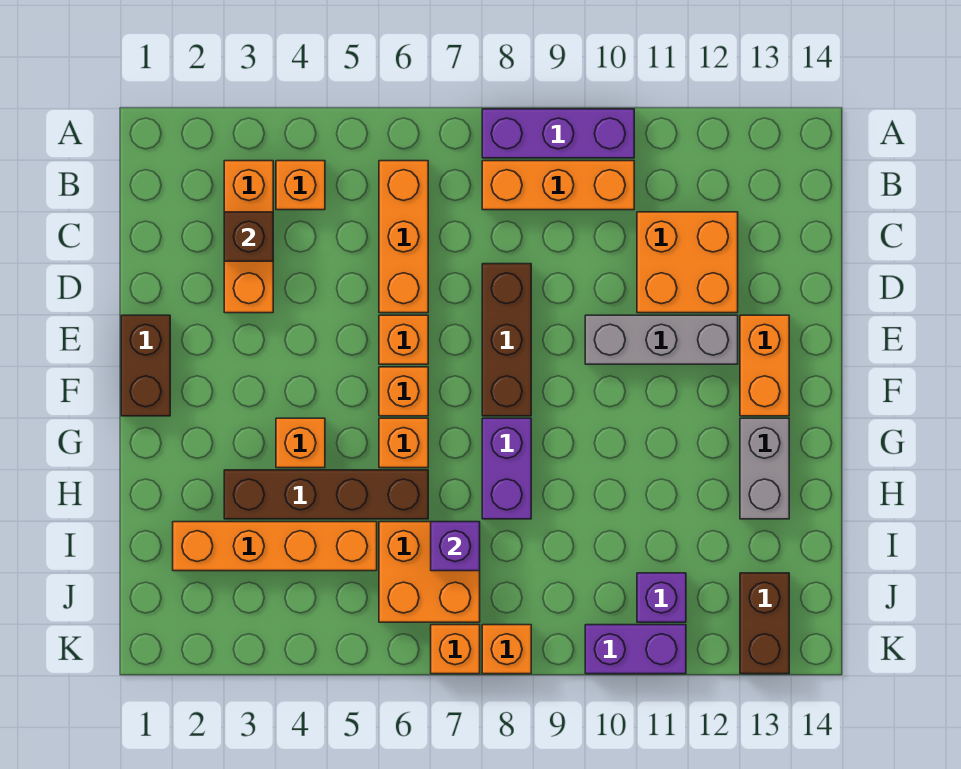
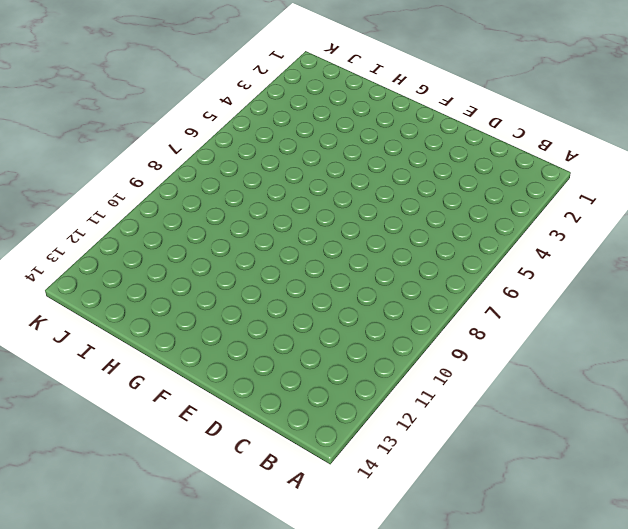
none -> purple 1x3 brick [482,109,634,158]
none -> orange 1x3 brick [224,161,273,313]
none -> orange 1x1 brick [276,161,325,210]

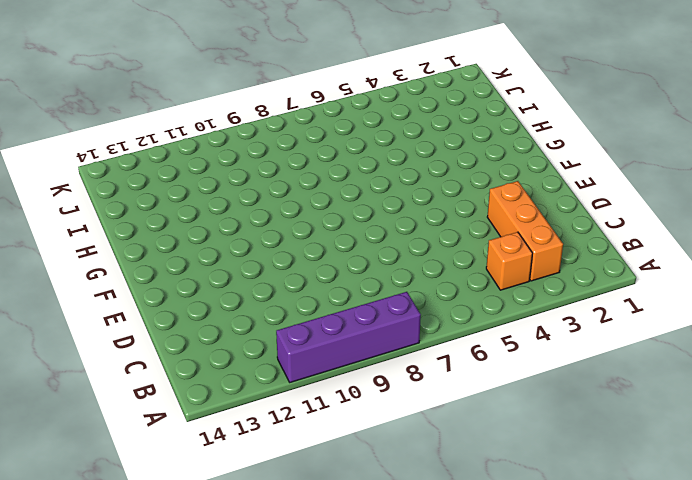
purple 1x4 brick [276,292,421,382] -> purple 1x3 brick [482,109,634,158]
none -> orange 1x3 brick [379,161,428,313]
none -> orange 1x3 brick [482,161,634,210]
none -> orange 2x2 brick [637,212,738,313]

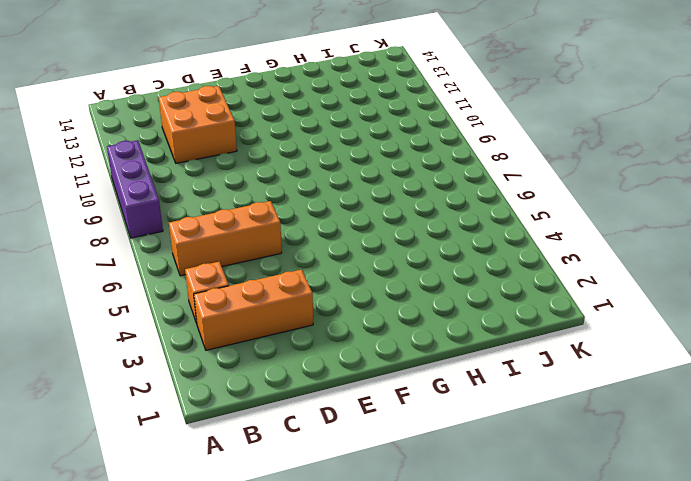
none -> orange 1x3 brick [482,161,634,210]
none -> brown 1x3 brick [482,264,531,416]
none -> brown 1x2 brick [121,315,170,416]

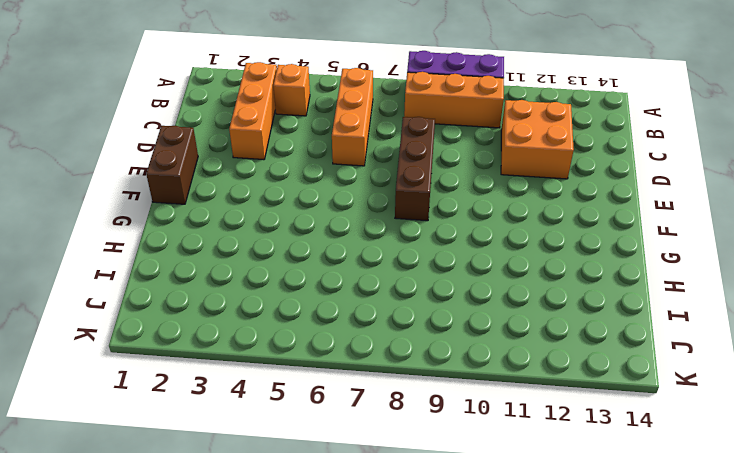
none -> orange 1x1 brick [379,315,428,364]
none -> grey 1x3 brick [585,315,738,364]
none -> orange 1x2 brick [740,315,789,416]

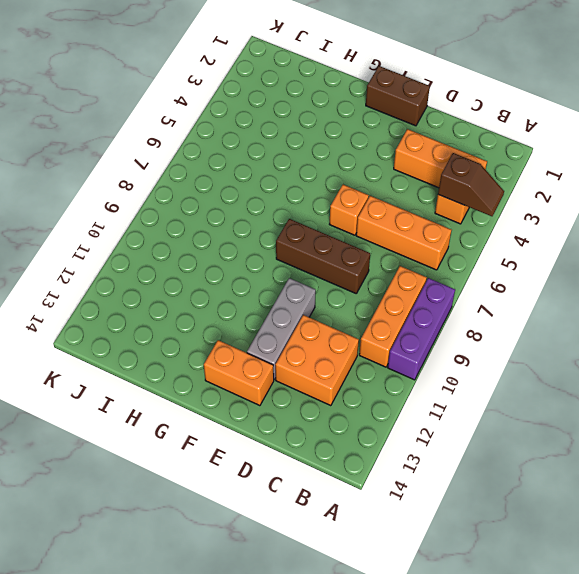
brown 1x2 slope [438,153,504,216] -> none
none -> orange 1x1 brick [379,367,428,416]
none -> orange 1x1 brick [276,418,325,468]
none -> orange 1x1 brick [379,418,428,468]

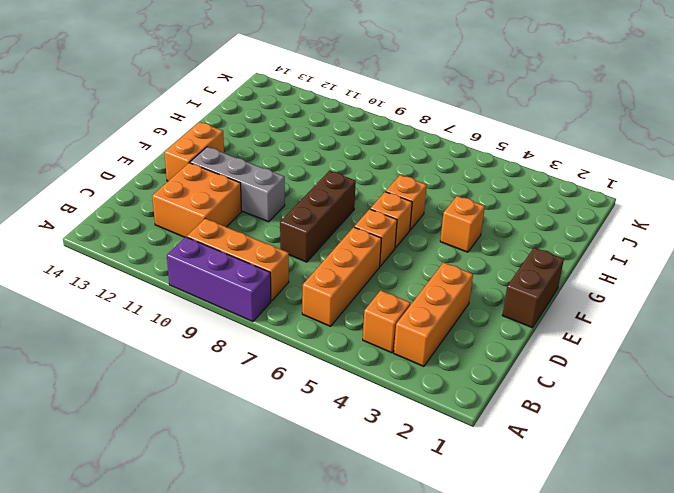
none -> purple 1x2 brick [482,418,531,519]
none -> grey 1x2 brick [740,418,789,519]
none -> brown 1x4 brick [224,470,428,519]

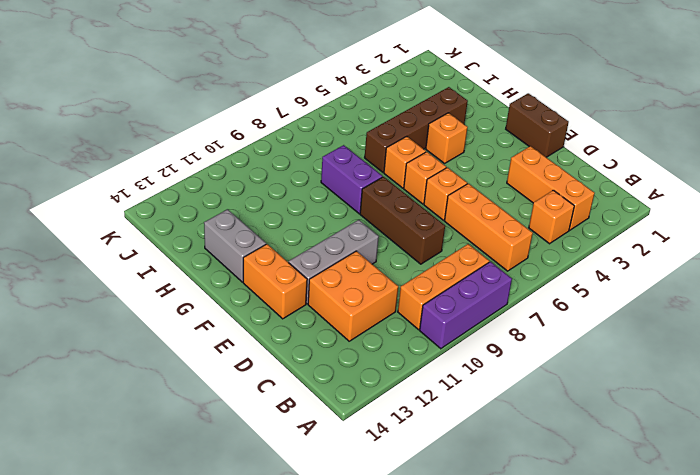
none -> orange 1x4 brick [173,522,377,571]
none -> orange 2x2 brick [379,522,480,622]
none -> purple 1x1 brick [637,573,686,622]

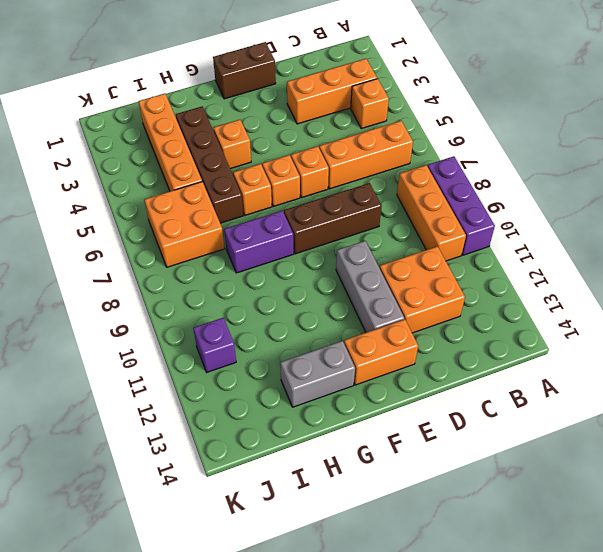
none -> brown 1x2 brick [740,573,789,674]
none -> orange 1x1 brick [431,625,480,674]
none -> orange 1x1 brick [482,625,531,674]

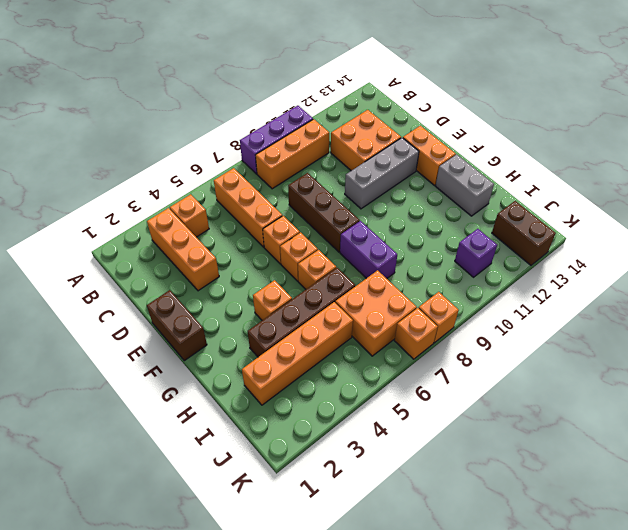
none -> purple 1x2 brick [585,625,686,674]
none -> brown 1x1 brick [224,212,273,261]
none -> purple 1x1 brick [431,522,480,571]

